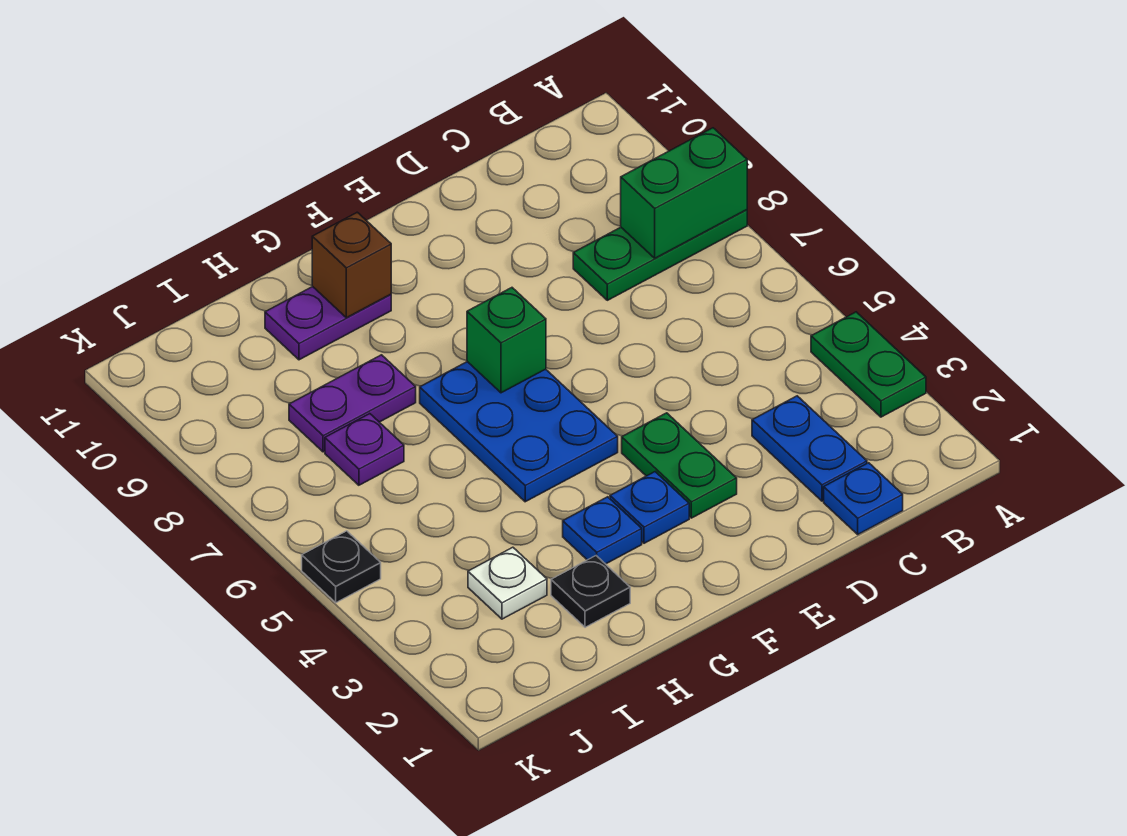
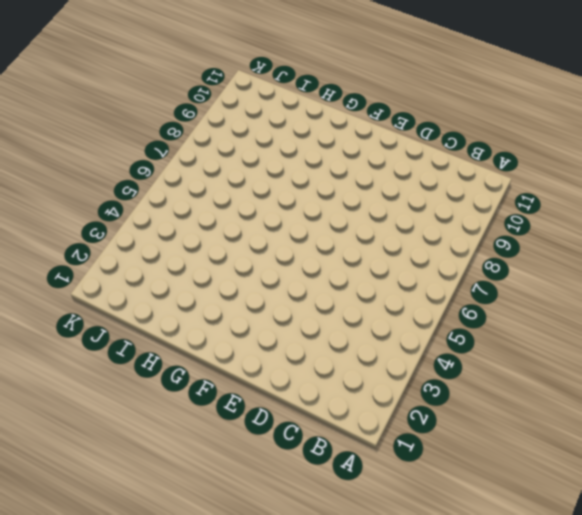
none -> green 1x2 plate [811,312,926,417]
none -> green 1x3 plate [573,210,747,300]
none -> blue 1x1 plate [824,463,903,534]

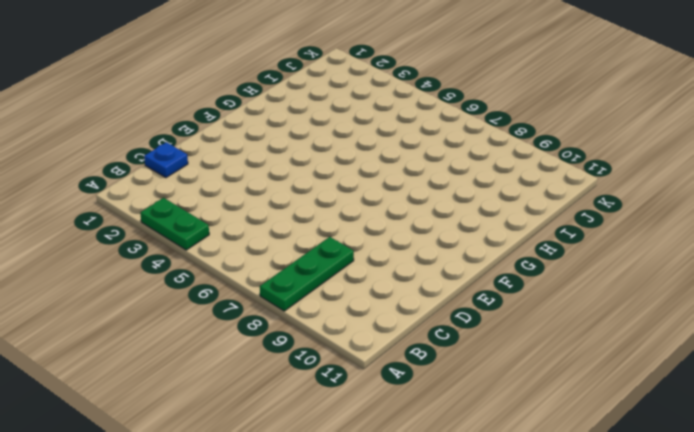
none -> blue 1x2 plate [752,396,867,501]
none -> green 1x2 plate [622,413,737,518]
none -> blue 1x1 plate [610,472,689,543]

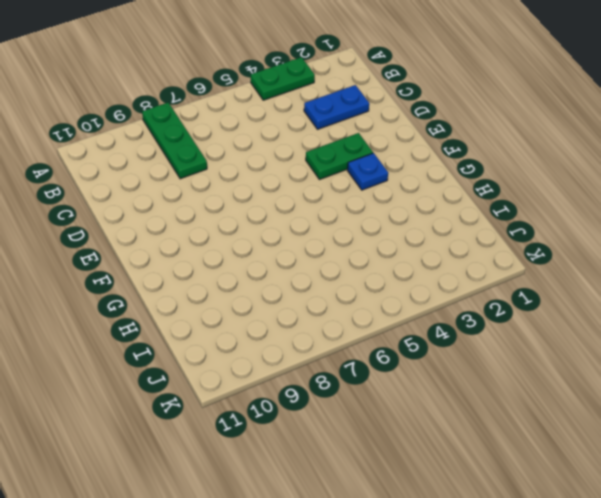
none -> blue 1x1 plate [824,463,903,534]
none -> blue 2x3 plate [420,362,618,502]
none -> blue 1x1 plate [563,497,642,564]

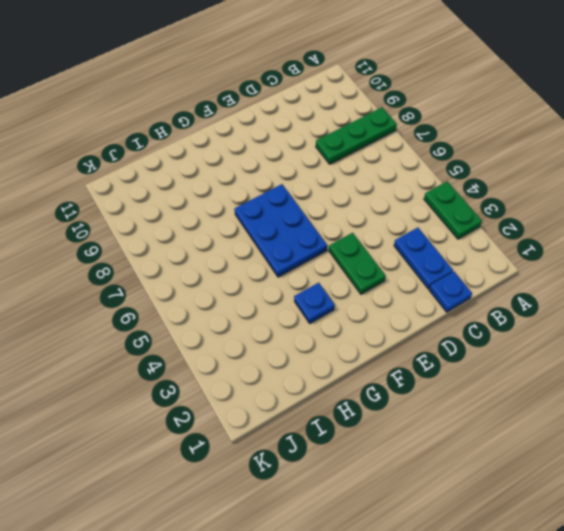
none -> blue 1x1 plate [610,472,689,543]
none -> purple 1x2 plate [265,287,391,360]
none -> black 1x1 plate [551,556,630,627]

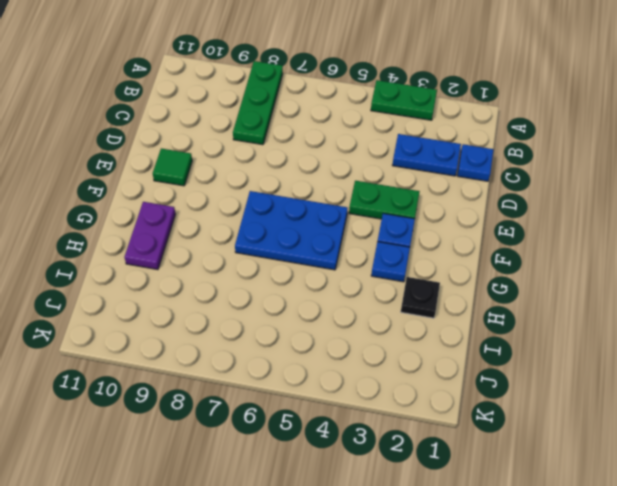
green 1x1 tile [153,148,192,186] -> none
none -> purple 1x2 plate [289,355,416,452]
none -> white 1x1 plate [468,547,547,619]
none -> purple 1x1 plate [325,414,404,485]

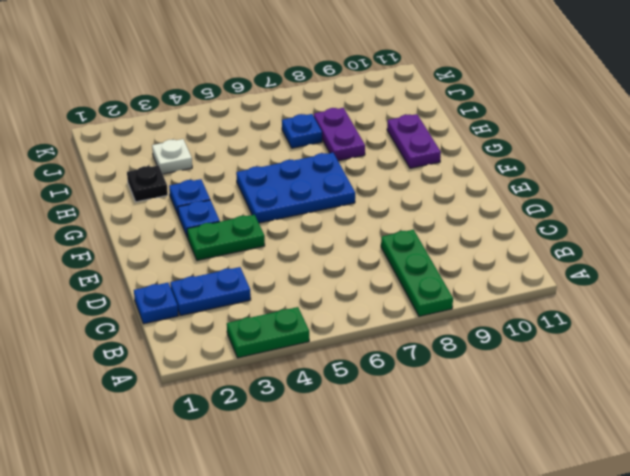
blue 1x1 plate [282,114,322,148] -> purple 1x1 plate [325,414,404,485]
none -> black 1x1 plate [302,531,381,603]
none -> green 1x2 brick [621,128,747,258]
none -> green 1x1 brick [467,288,546,393]

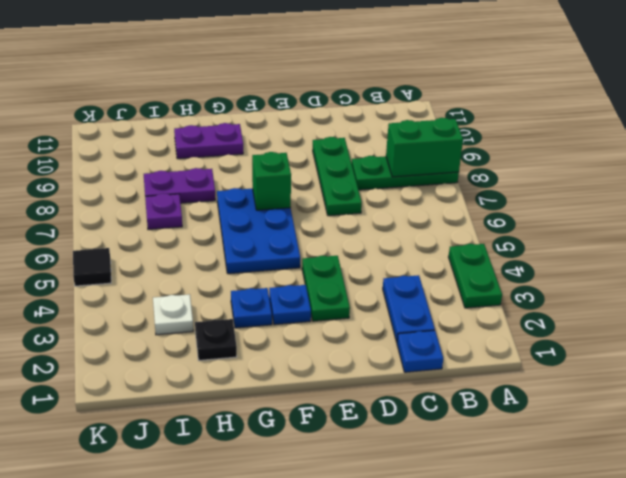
green 1x3 plate [313,137,362,216] -> none
black 1x1 tile [73,248,111,286] -> black 1x1 plate [302,531,381,603]
none -> brown 1x1 brick [312,212,391,318]

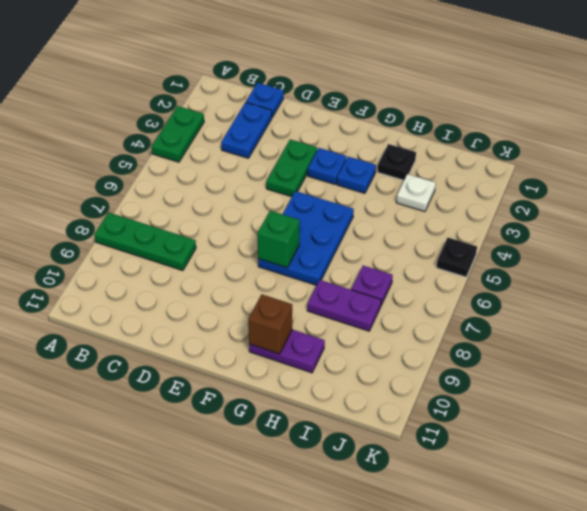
none -> green 1x2 brick [621,128,747,258]

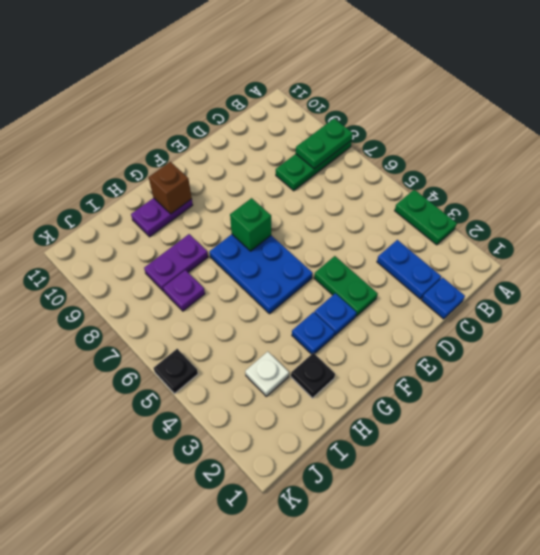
green 1x2 plate [296,119,353,169] -> green 1x2 brick [621,128,747,258]

